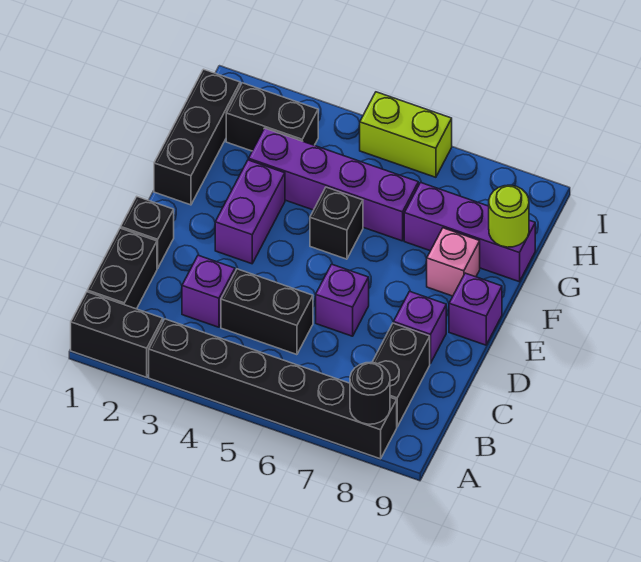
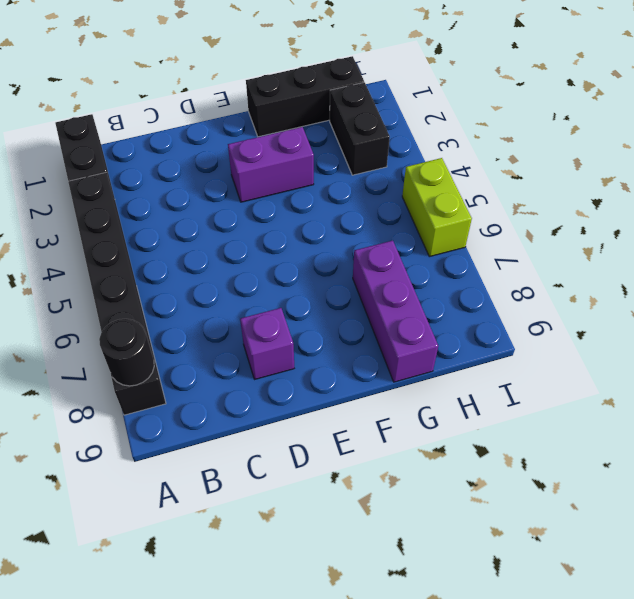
none -> black 1x2 brick [87,228,157,309]
none -> black 1x2 brick [372,323,430,427]
none -> purple 1x1 brick [182,255,235,327]

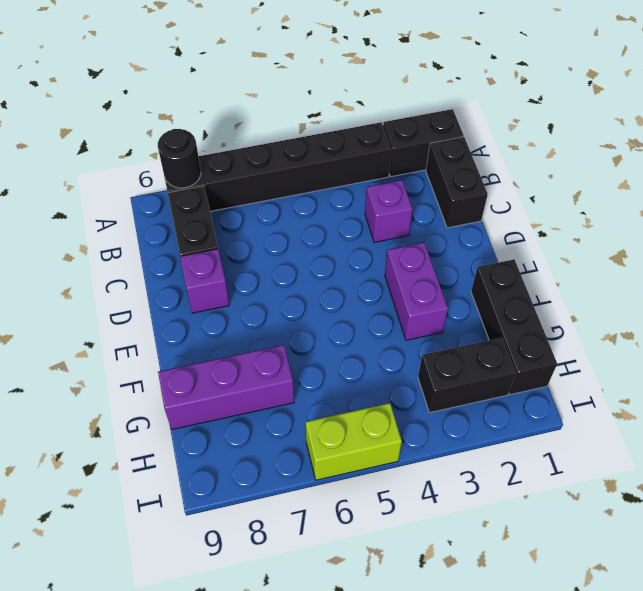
none -> black 1x2 brick [221,269,313,355]
none -> black 1x1 brick [121,197,174,268]
none -> purple 1x1 brick [316,264,369,336]

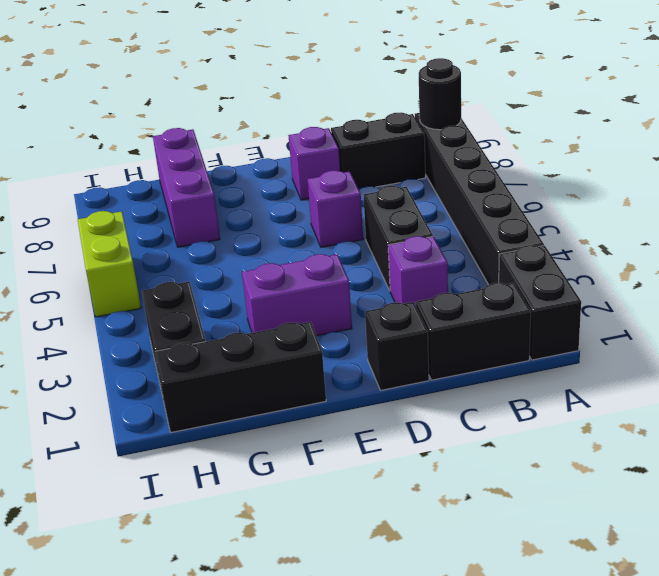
none -> purple 1x1 brick [449,273,502,345]
none -> black 1x1 brick [310,187,363,259]
none -> pink 1x1 brick [427,228,480,296]

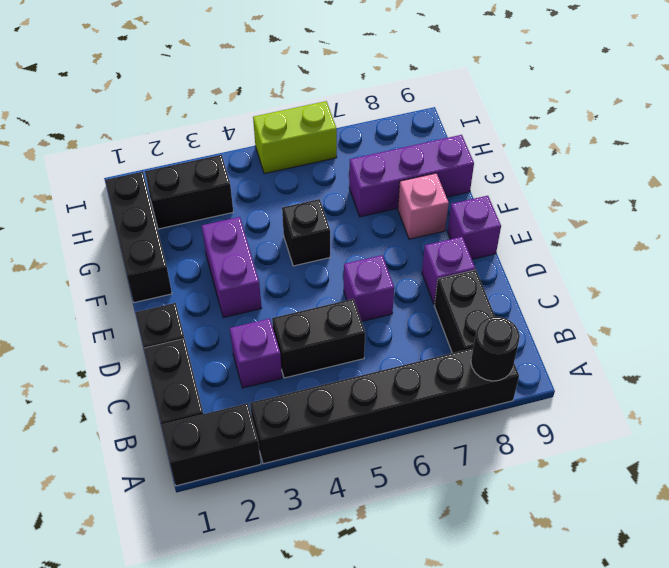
none -> purple 1x4 brick [249,128,418,241]
none -> lime 1x1 round brick [489,185,529,247]

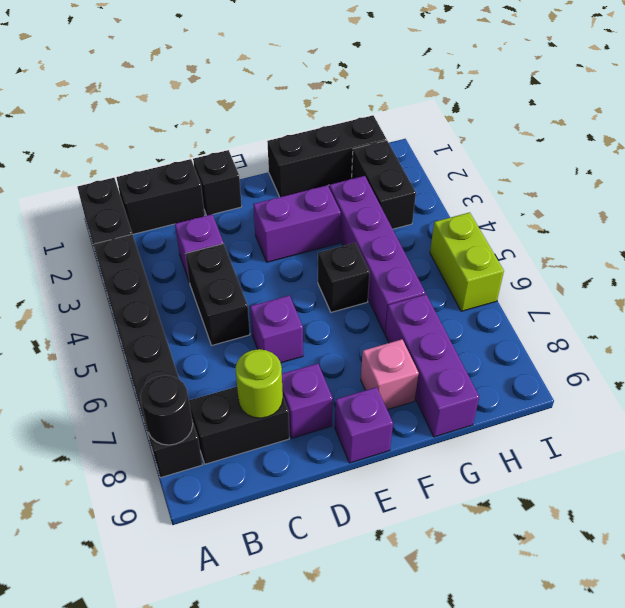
lime 1x1 round brick [235,349,283,418] -> lime 1x1 round brick moved to [489,185,529,247]

